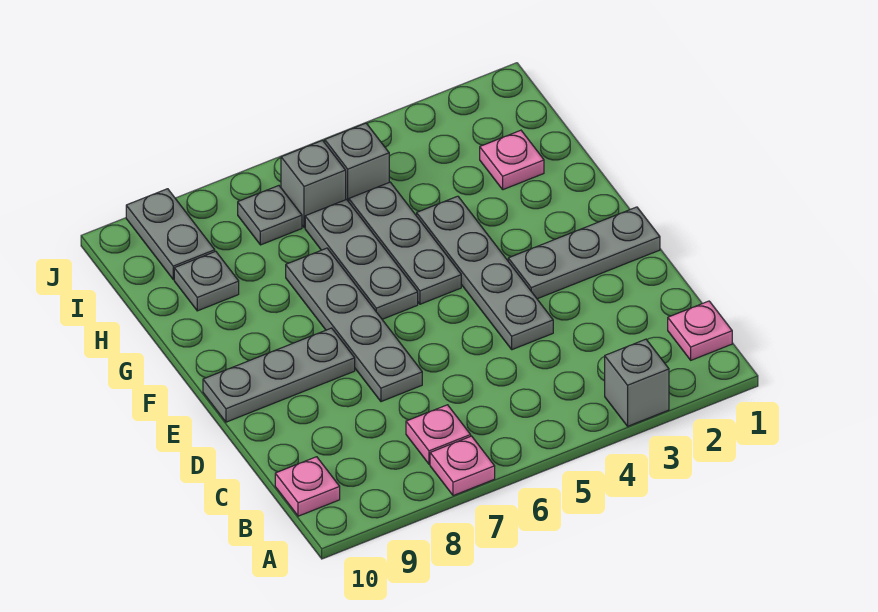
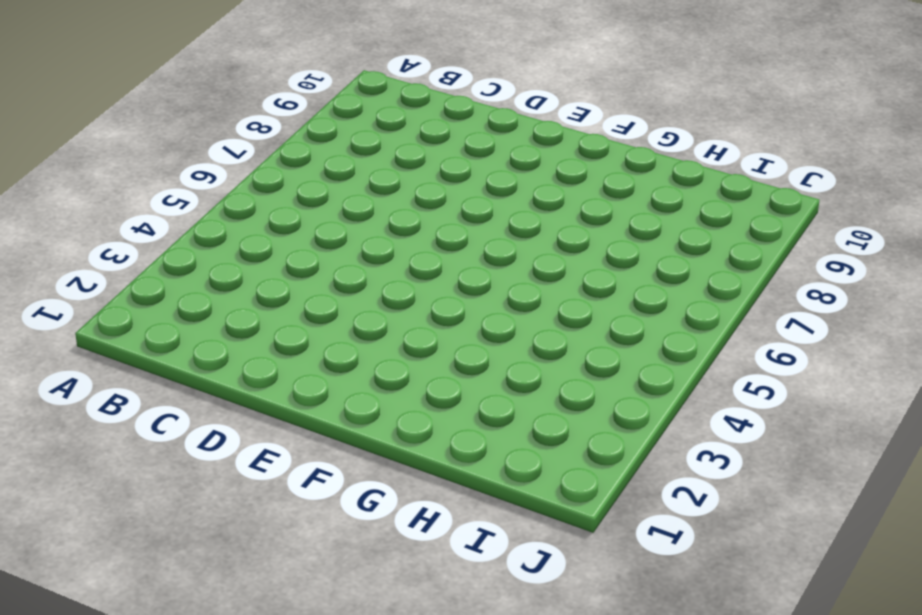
none -> grey 1x1 brick [605,339,669,426]
none -> pink 1x1 plate [430,436,495,496]
none -> pink 1x1 plate [668,301,732,360]

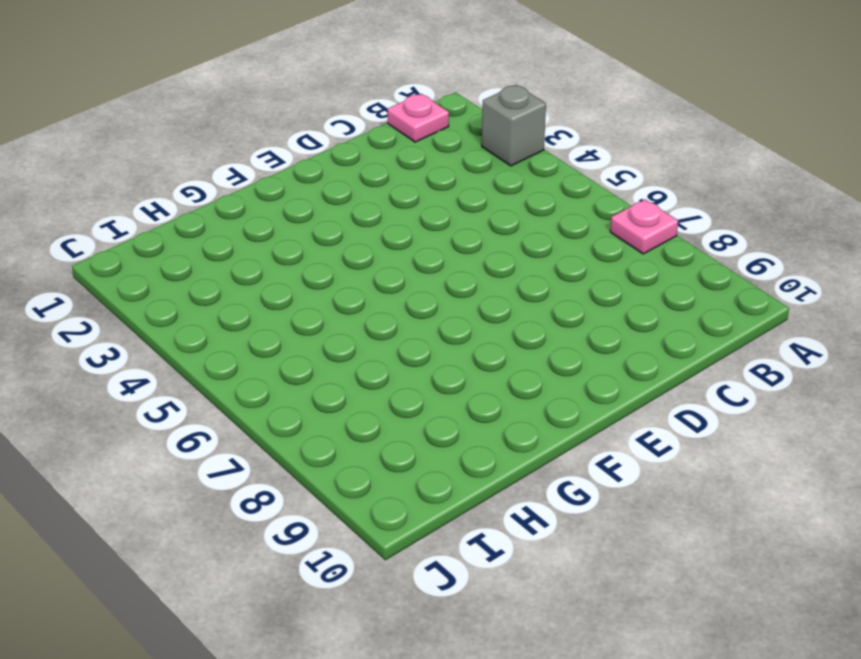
none -> pink 1x1 plate [406,405,471,464]
none -> pink 1x1 plate [275,457,340,516]
none -> grey 1x4 plate [417,196,553,350]

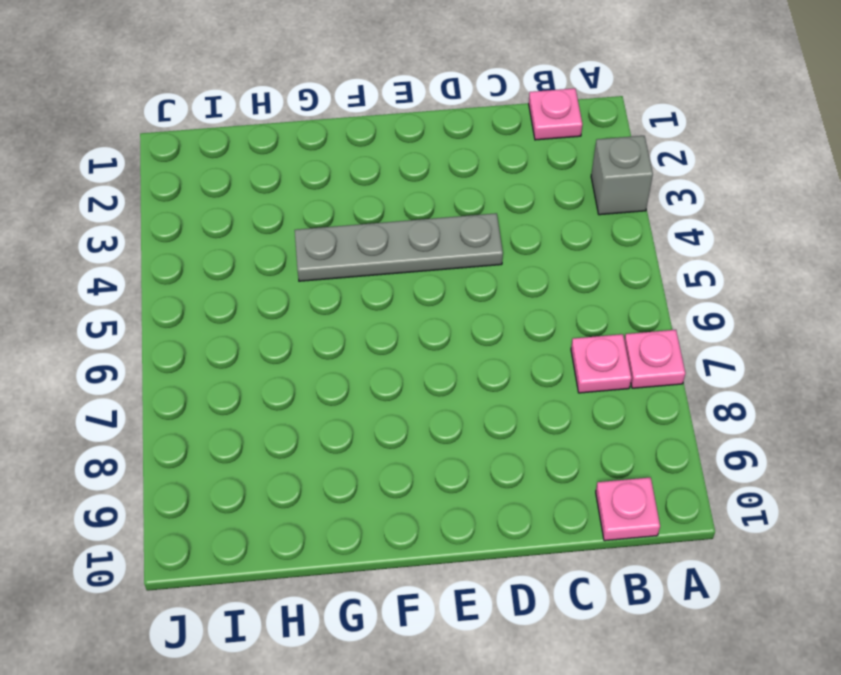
none -> grey 1x4 plate [286,248,422,402]
none -> grey 1x3 plate [508,207,660,299]
none -> grey 1x3 plate [203,328,355,422]

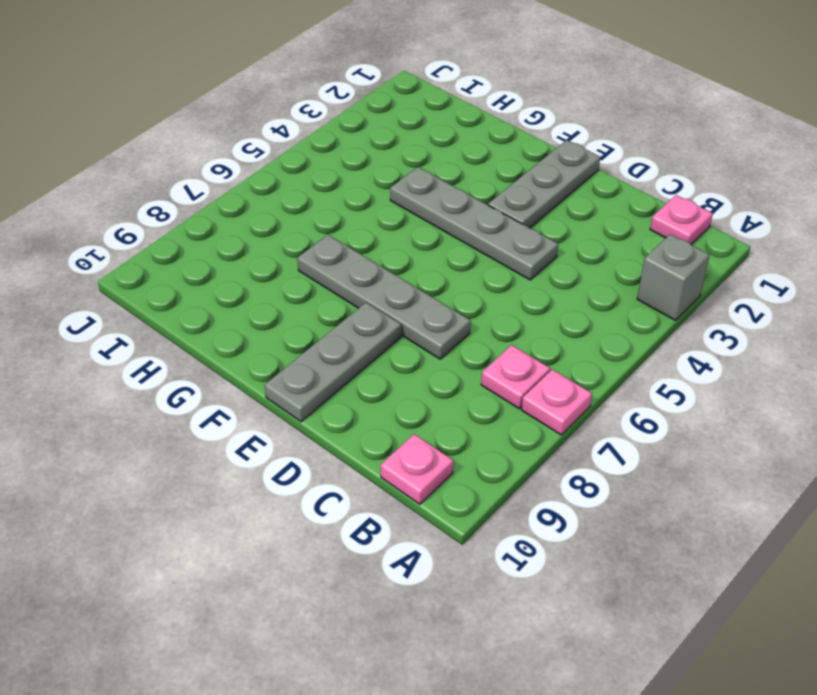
none -> grey 1x3 plate [349,182,461,304]
none -> grey 1x3 plate [305,199,418,319]
none -> pink 1x1 plate [480,130,544,190]

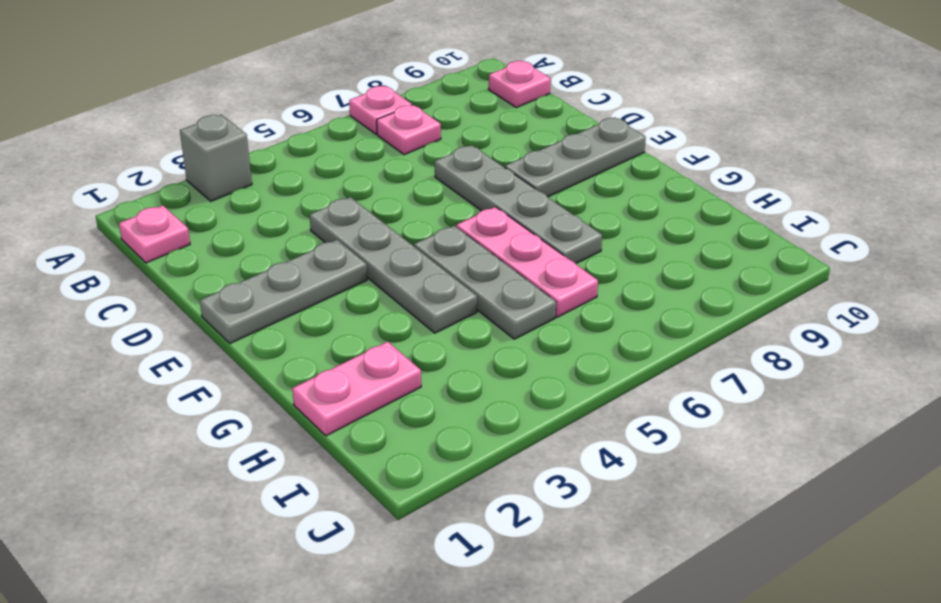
pink 1x3 plate [456,207,598,317] -> grey 1x3 plate [305,199,418,319]
pink 1x2 plate [292,342,421,436] -> pink 1x1 plate [480,130,544,190]
none -> grey 1x1 plate [174,251,239,311]
none -> grey 1x1 brick [325,123,389,202]
none -> grey 1x1 brick [281,140,346,228]

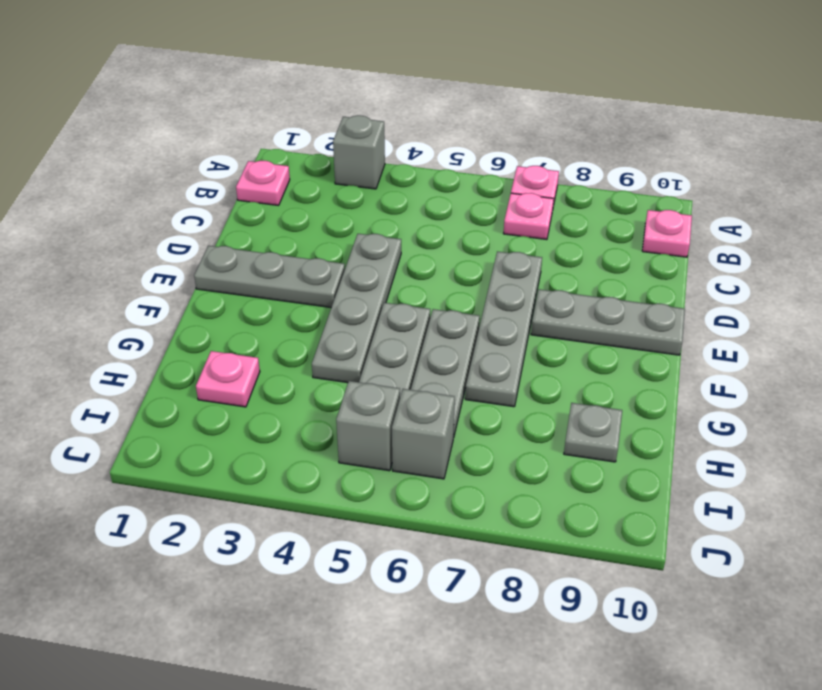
none -> grey 1x1 plate [238,186,302,245]
none -> grey 1x2 plate [126,189,215,279]

